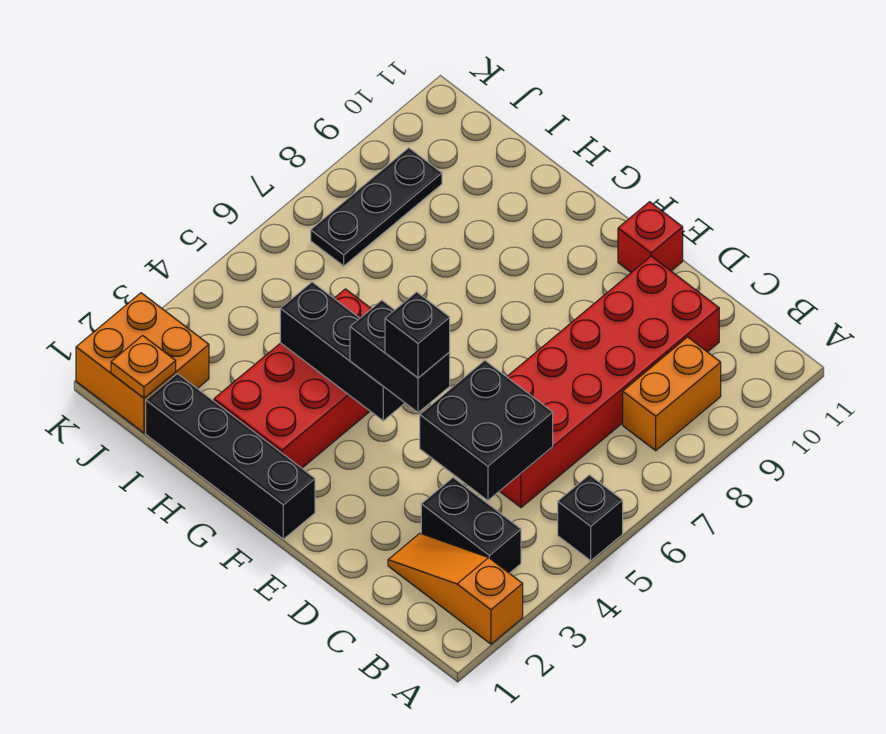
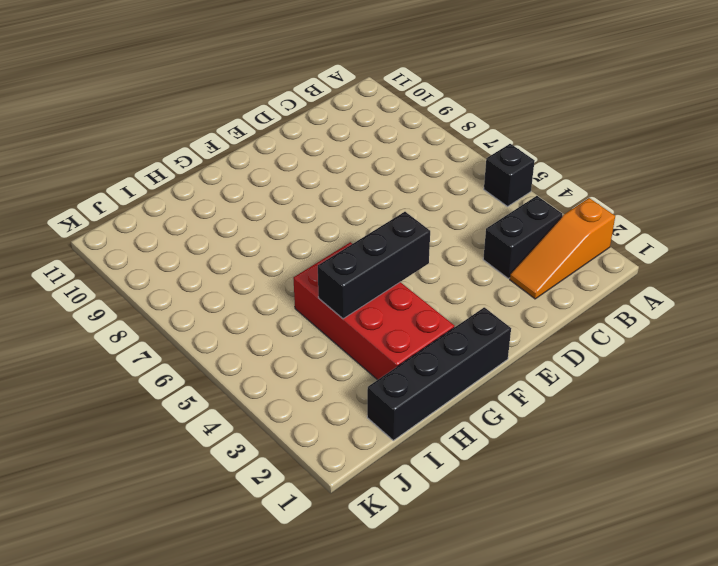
none -> orange 1x2 brick [623,337,721,451]
none -> red 2x6 brick [500,256,719,508]
none -> red 1x1 brick [618,202,683,272]

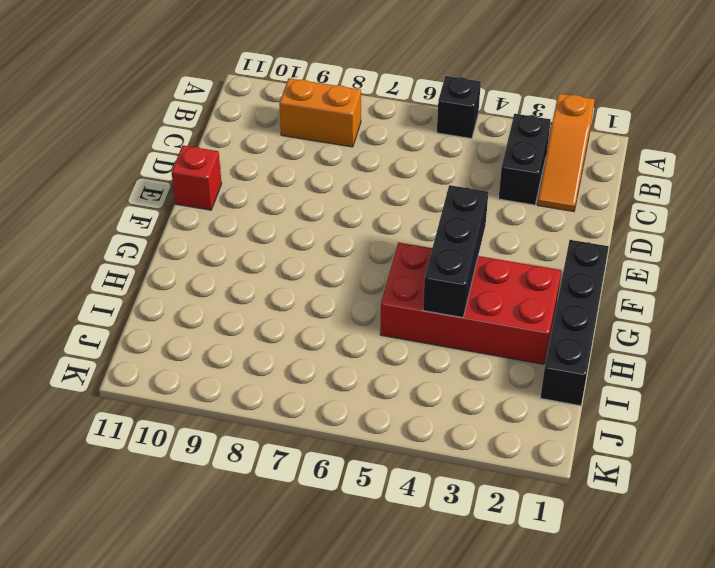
none -> red 2x6 brick [500,256,719,508]
none -> orange 2x2 brick [76,293,209,433]
none -> black 1x3 plate [311,148,442,266]

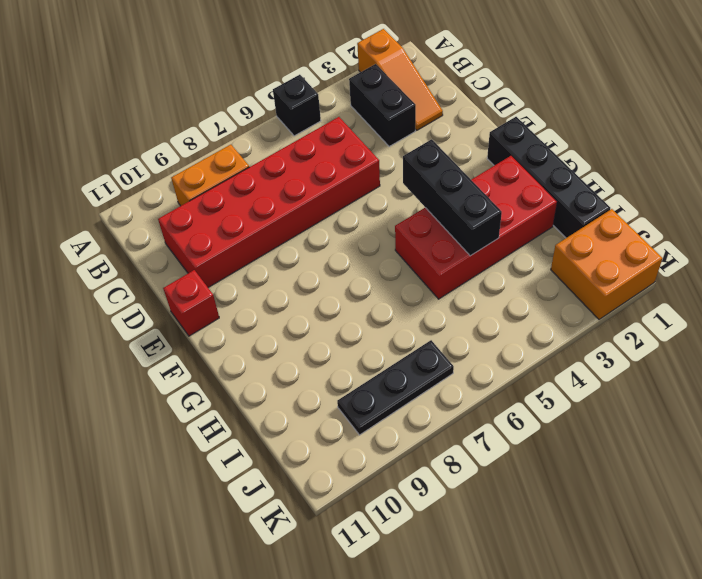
none -> black 2x2 brick [420,360,553,501]
none -> orange 1x1 plate [111,336,176,398]
none -> black 1x2 brick [350,300,450,413]

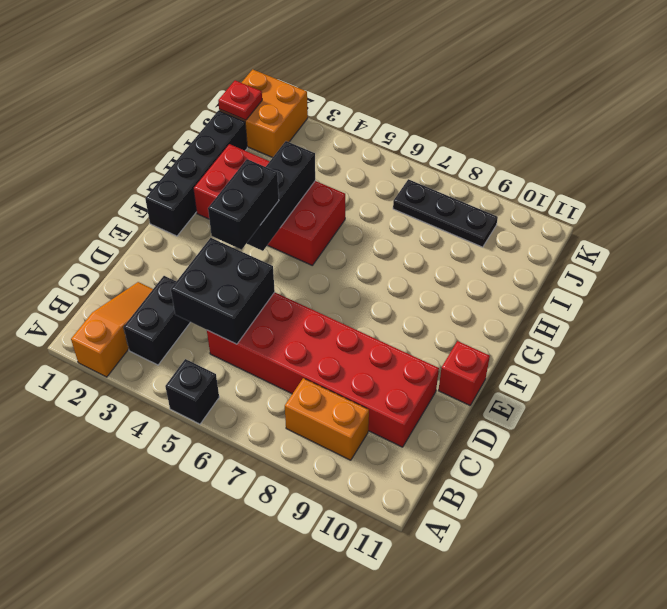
red 1x1 plate [218,80,262,120] -> orange 1x1 plate [111,336,176,398]
none -> black 1x1 brick [385,292,450,378]

